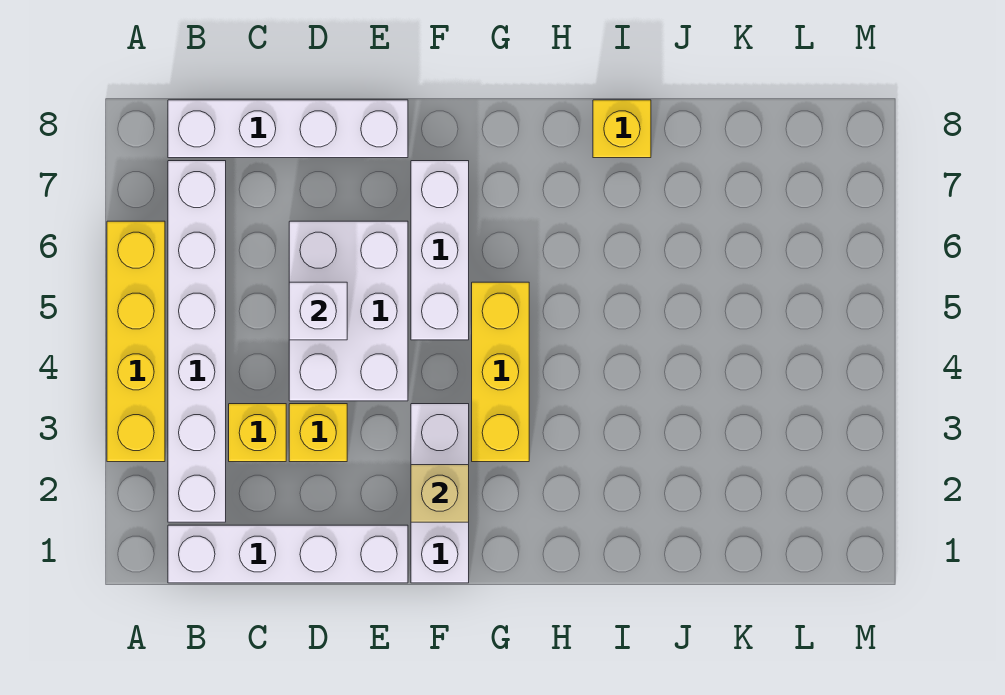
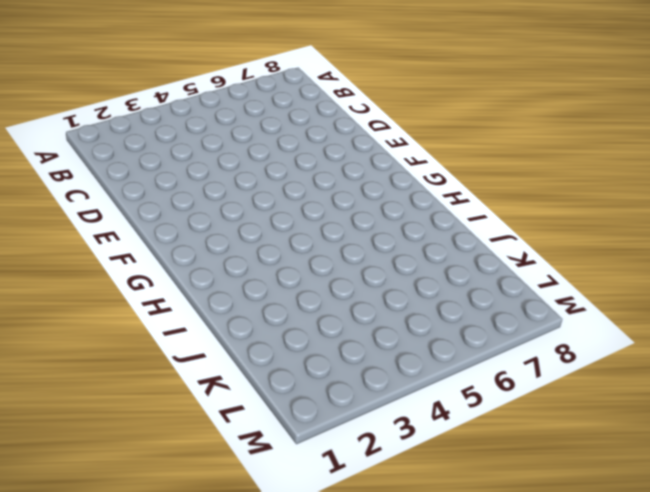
none -> yellow 1x4 brick [107,221,165,462]
none -> white 1x4 brick [168,525,408,583]
none -> white 1x6 brick [168,161,226,522]

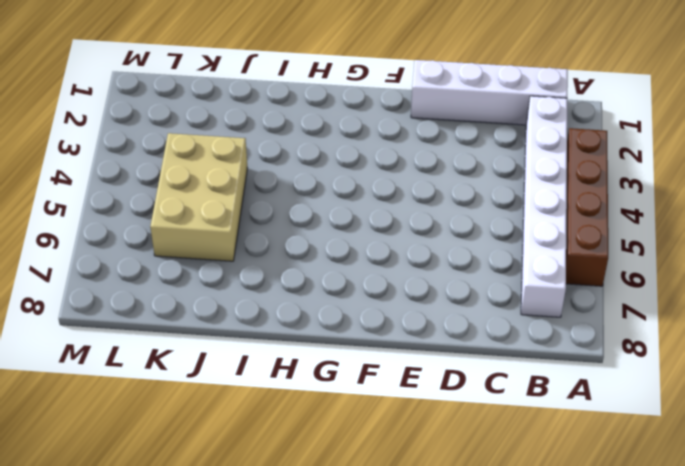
brown 1x4 brick [566,128,608,286] -> yellow 1x4 brick [107,221,165,462]
tan 2x3 brick [150,133,248,261] -> none
none -> white 1x4 brick [168,100,408,158]
none -> yellow 1x1 brick [229,404,286,462]
none -> yellow 1x1 brick [289,404,347,462]

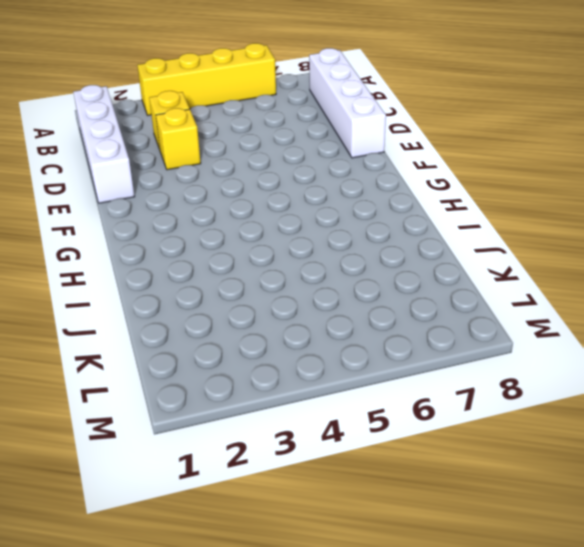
none -> white 1x6 brick [168,161,226,522]
none -> white 2x3 brick [289,221,408,401]
none -> white 1x3 brick [411,404,469,583]

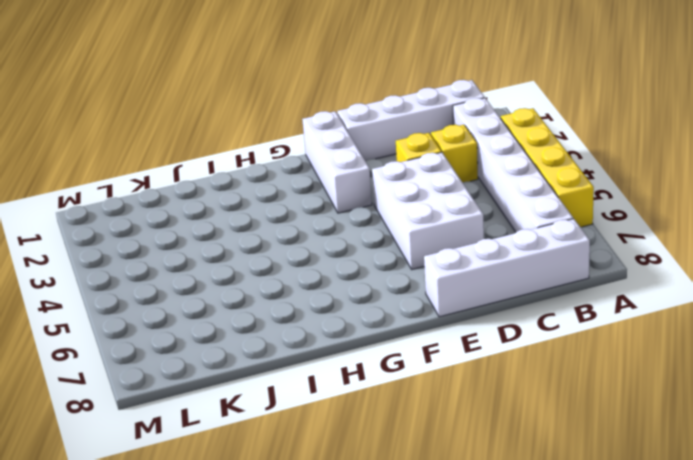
none -> white 1x3 brick [411,161,469,340]
none -> yellow 1x3 brick [472,282,529,462]
none -> yellow 1x1 brick [593,100,651,158]

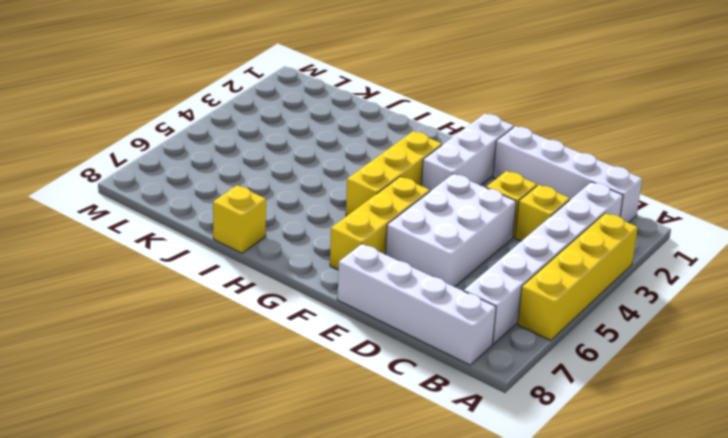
yellow 1x3 brick [330,177,430,270] -> white 1x3 brick [411,161,469,340]
none -> white 1x1 brick [289,282,347,340]
none -> tan 1x1 brick [411,465,469,522]

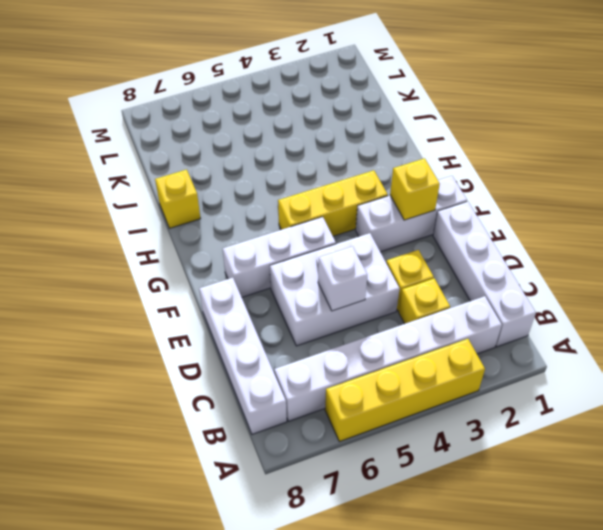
yellow 1x1 brick [390,158,440,220] -> tan 1x1 brick [411,465,469,522]

